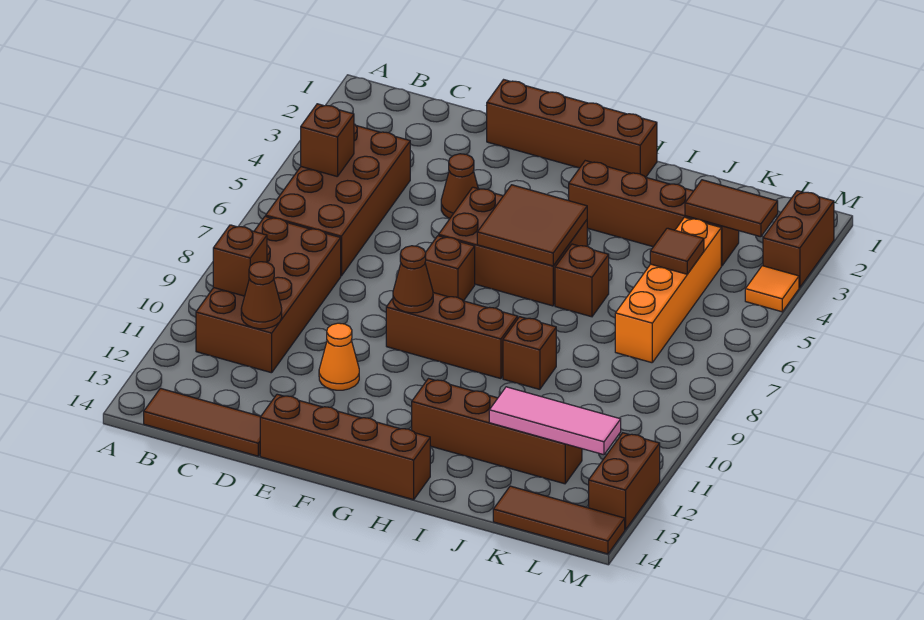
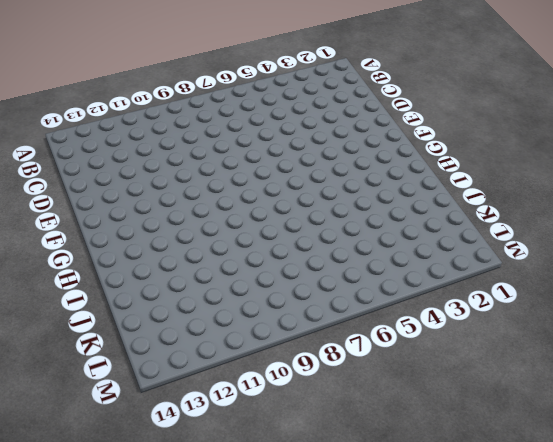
none -> brown 2x4 brick [266,124,410,276]
none -> brown 2x4 brick [196,216,341,373]
none -> brown 1x3 tile [144,388,261,456]

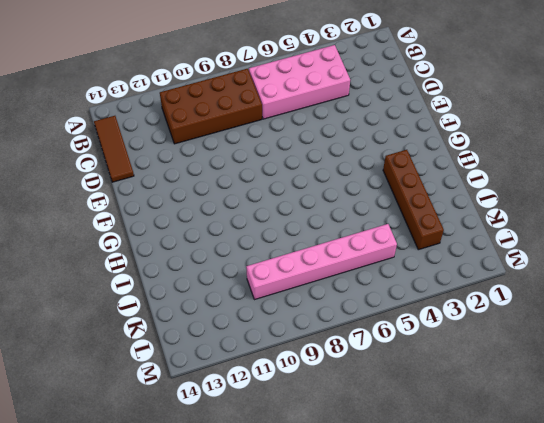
pink 2x4 brick [249,45,350,119] -> brown 2x4 brick [266,124,410,276]
pink 1x6 brick [246,224,397,300] -> orange 1x4 brick [615,217,721,363]
none -> brown 1x4 brick [487,80,657,177]
none -> brown 1x1 cone [441,154,478,219]
none -> orange 1x1 cone [319,323,359,390]

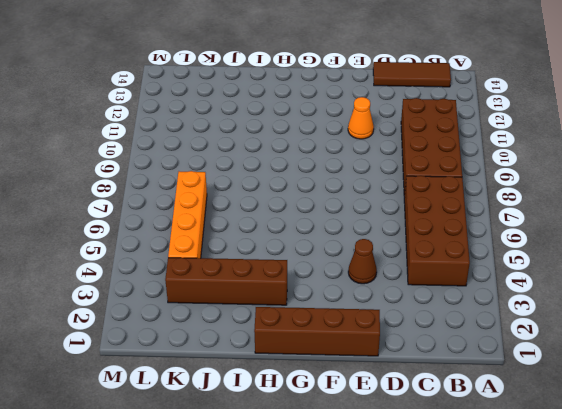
none -> brown 1x4 brick [260,394,430,500]
none -> brown 2x3 brick [439,187,587,306]
none -> brown 1x1 brick [425,236,475,301]

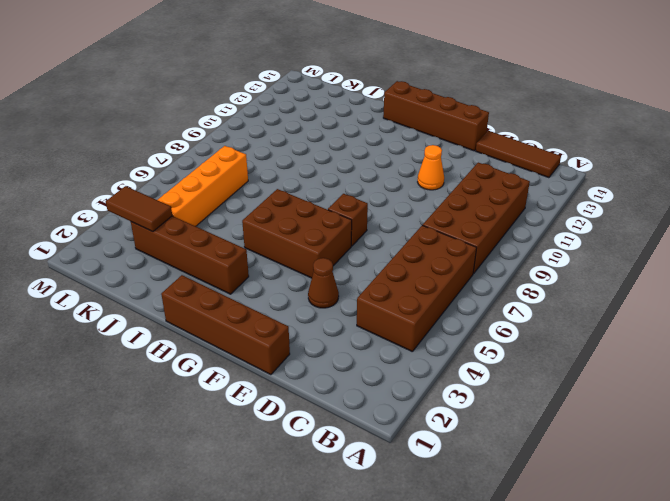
none -> brown 1x3 brick [386,293,518,379]
none -> brown 1x4 brick [412,379,582,484]
none -> brown 1x1 brick [555,244,609,317]

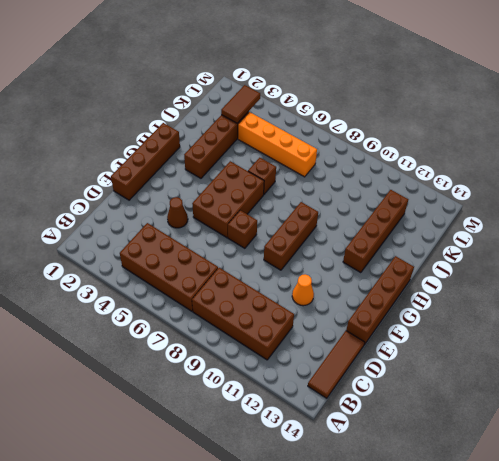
none -> brown 1x1 brick [503,317,556,389]
none -> brown 1x3 tile [493,486,625,554]
none -> brown 1x2 brick [763,191,834,288]

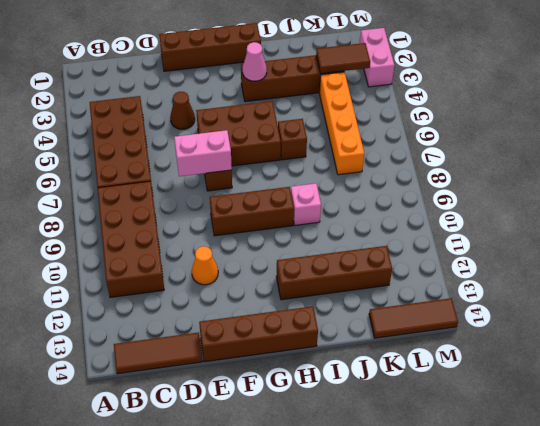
pink 1x2 brick [174,130,232,176] -> none
pink 1x1 cone [243,42,267,81] -> none
pink 1x1 brick [291,183,321,225] -> brown 1x1 brick [503,317,556,389]
pink 1x2 brick [360,28,394,87] -> brown 1x2 brick [763,191,834,288]
none -> orange 1x1 tile [745,266,799,312]
none -> brown 1x2 brick [589,433,660,530]
none -> brown 1x1 brick [301,104,354,177]

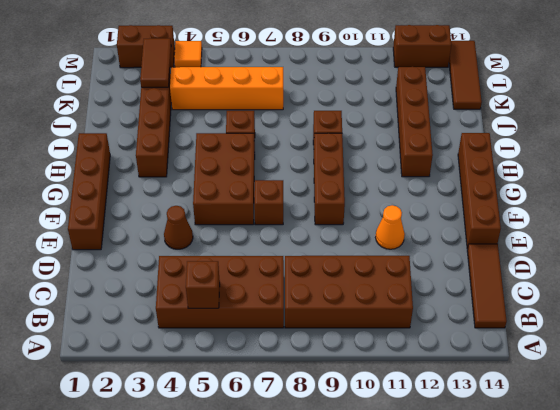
none -> brown 1x1 brick [213,225,267,296]
none -> brown 1x1 cone [241,262,282,329]
none -> brown 1x1 cone [393,246,433,313]

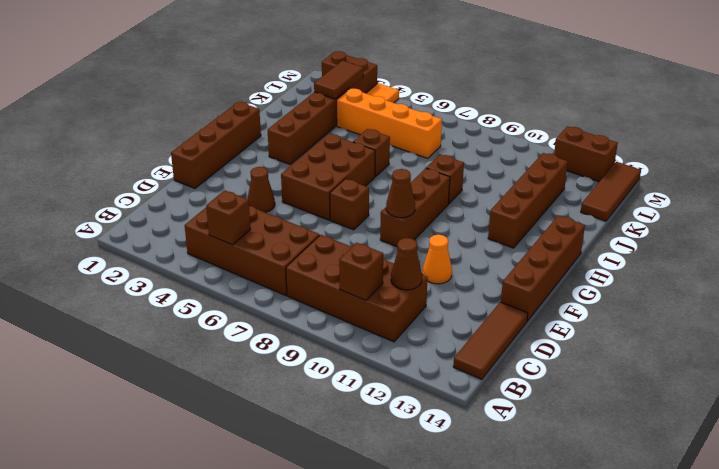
none -> brown 2x2 tile [477,185,587,266]
none -> pink 1x3 tile [489,387,621,455]
none -> brown 1x1 tile [650,228,704,274]

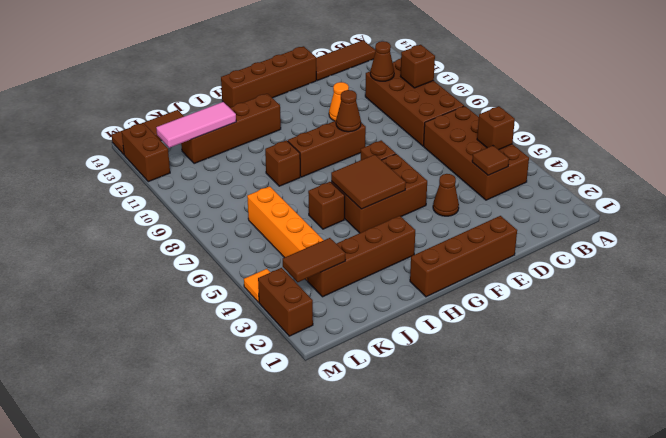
brown 1x1 tile [472,146,509,175] -> brown 1x1 tile moved to [650,228,704,274]

